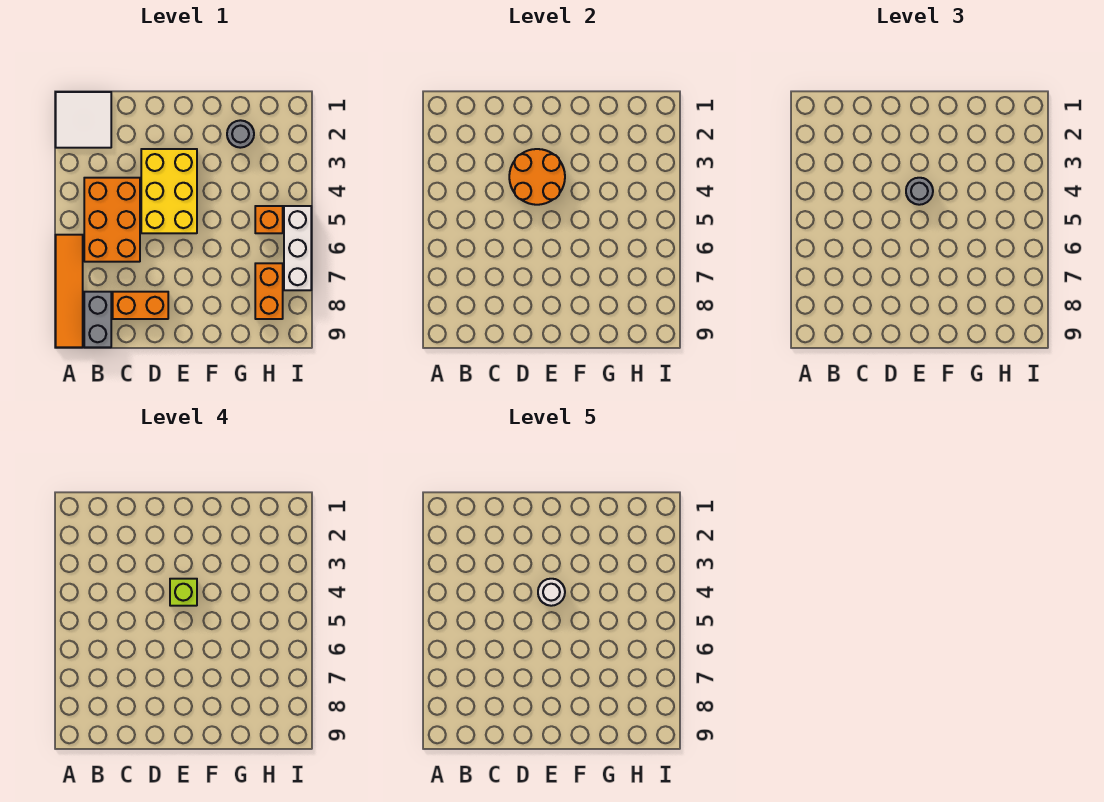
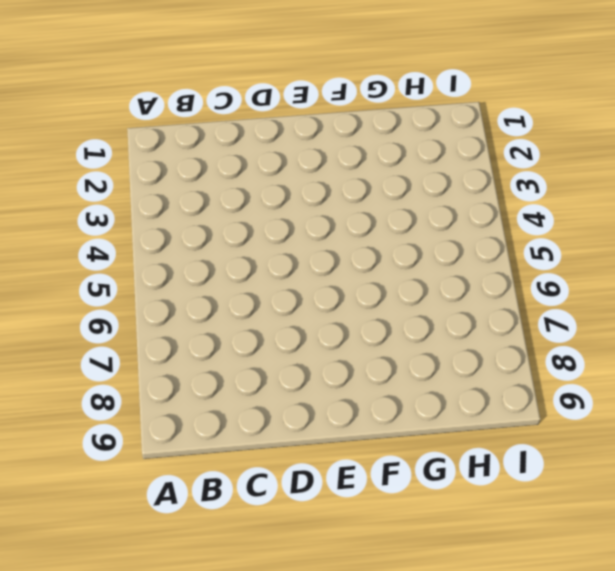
none -> white 2x2 tile [56,92,111,148]
none -> orange 1x4 tile [56,235,83,347]
none -> orange 2x3 brick [84,178,140,262]

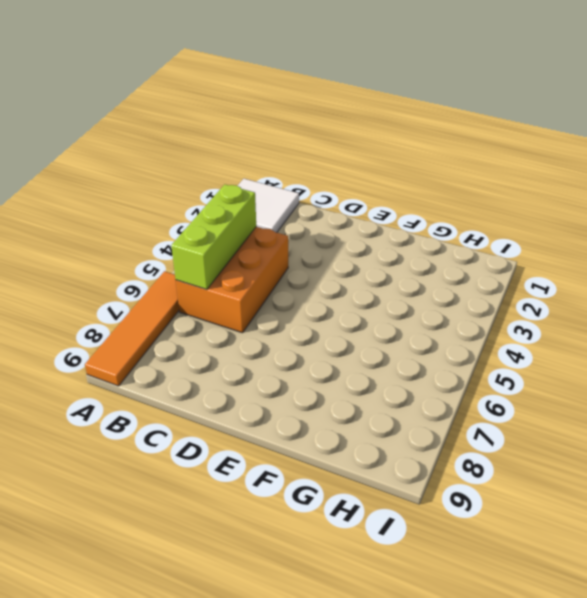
lime 1x3 brick [171,184,256,290] -> none
none -> grey 1x2 brick [84,292,111,347]
none -> orange 1x2 brick [113,292,168,319]
none -> yellow 2x3 brick [141,149,197,233]

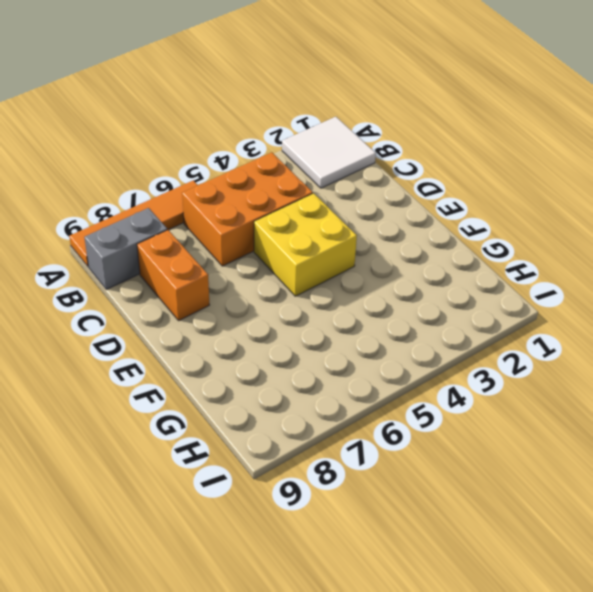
yellow 2x2 brick [254,193,357,296] -> yellow 2x3 brick [141,149,197,233]
none -> grey 1x1 round brick [227,120,254,148]
none -> orange 1x1 brick [255,206,283,233]
none -> orange 1x2 brick [255,263,283,319]

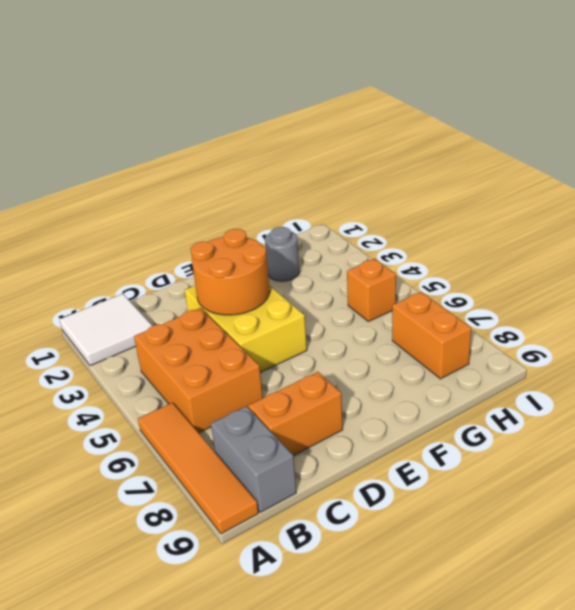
none -> white 1x3 brick [284,206,311,290]
none -> grey 1x1 round brick [906,178,933,205]
none -> lime 1x1 brick [170,579,197,606]

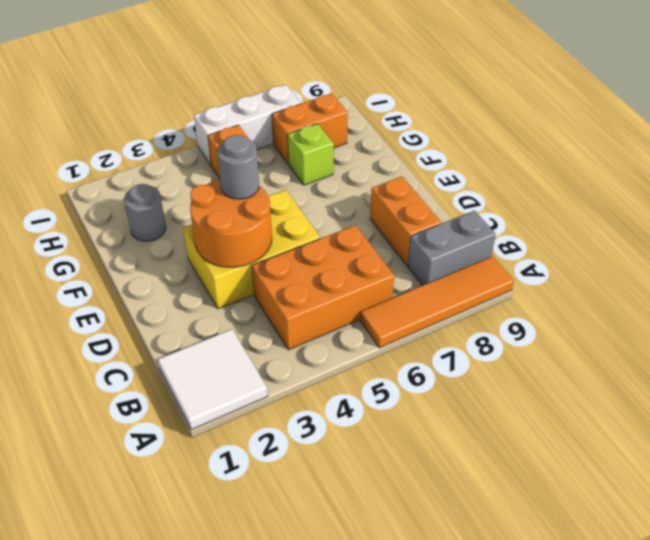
lime 1x1 brick [288,124,334,185] -> lime 1x1 brick moved to [170,579,197,606]
none -> white 1x1 round brick [538,579,565,606]

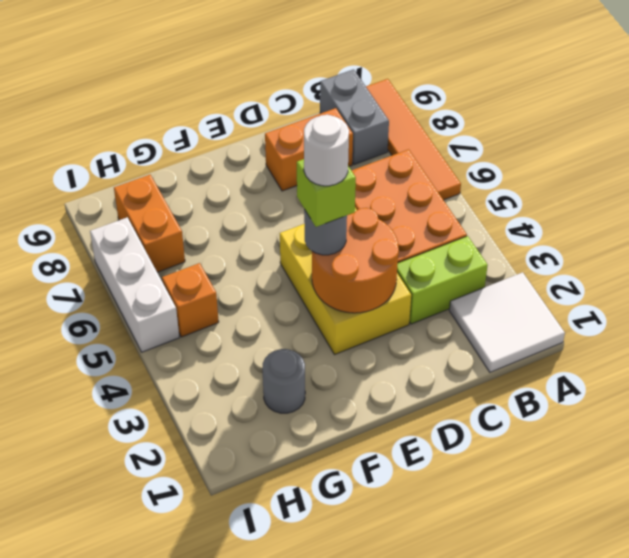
lime 1x2 brick [397,236,488,324] -> none

